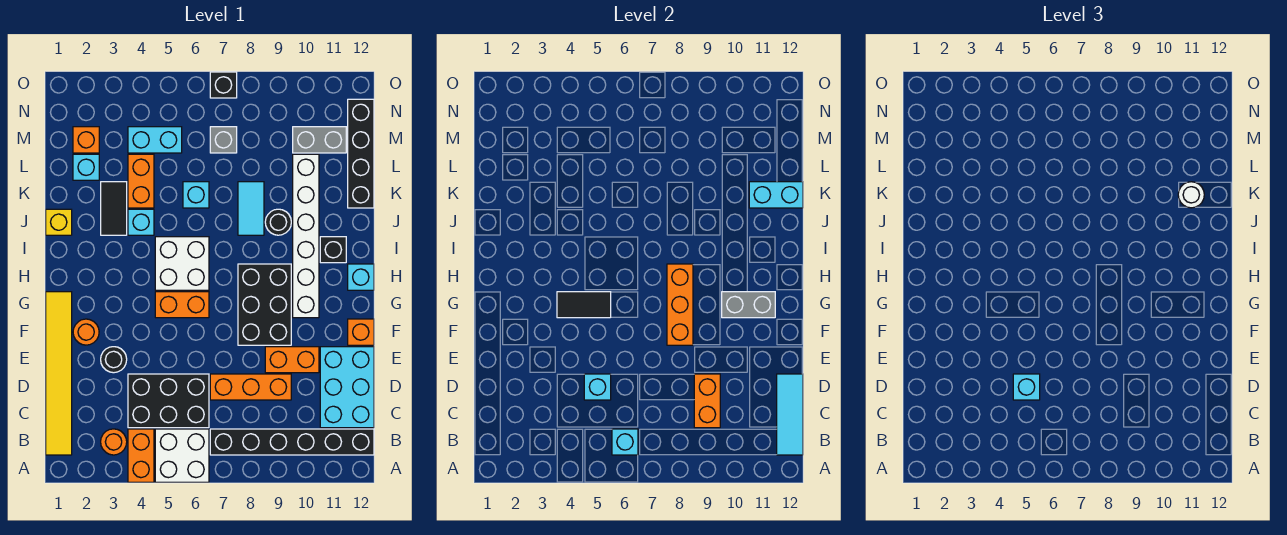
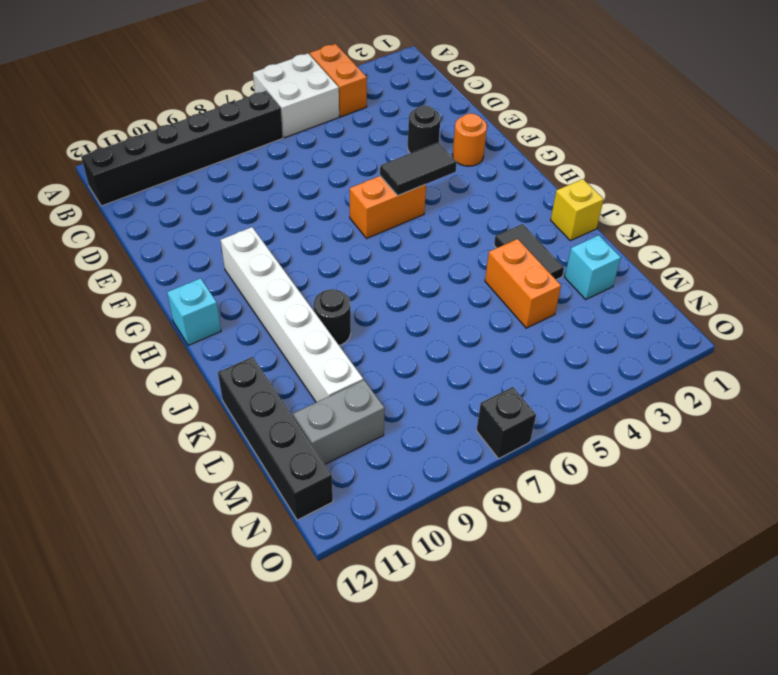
none -> yellow 1x6 tile [46,292,72,455]
none -> orange 1x1 round brick [101,429,127,455]
none -> black 2x3 brick [128,374,209,428]
none -> cyan 2x3 brick [320,347,374,428]

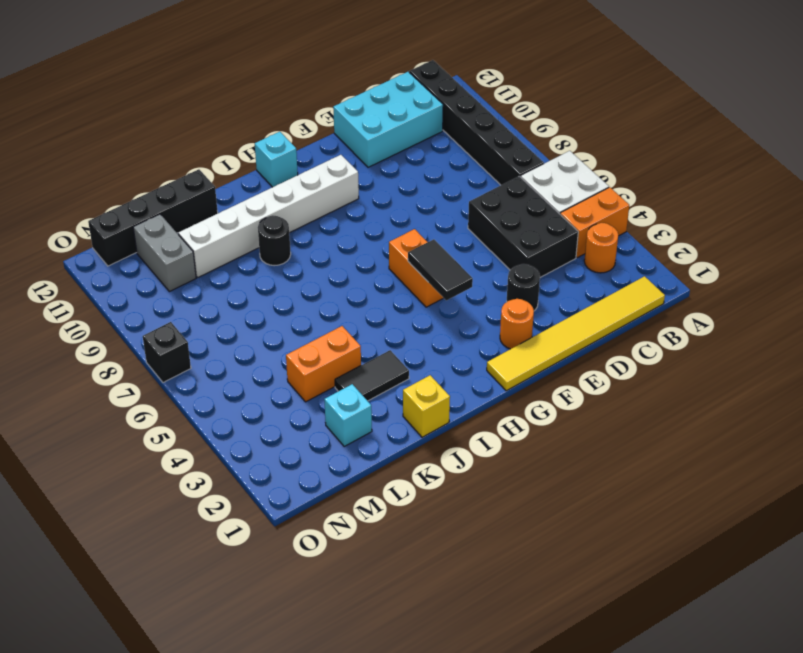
none -> orange 1x3 brick [210,374,291,400]
none -> orange 1x2 brick [265,347,319,373]
none -> black 2x3 brick [238,264,291,345]
none -> orange 1x1 brick [348,319,374,345]

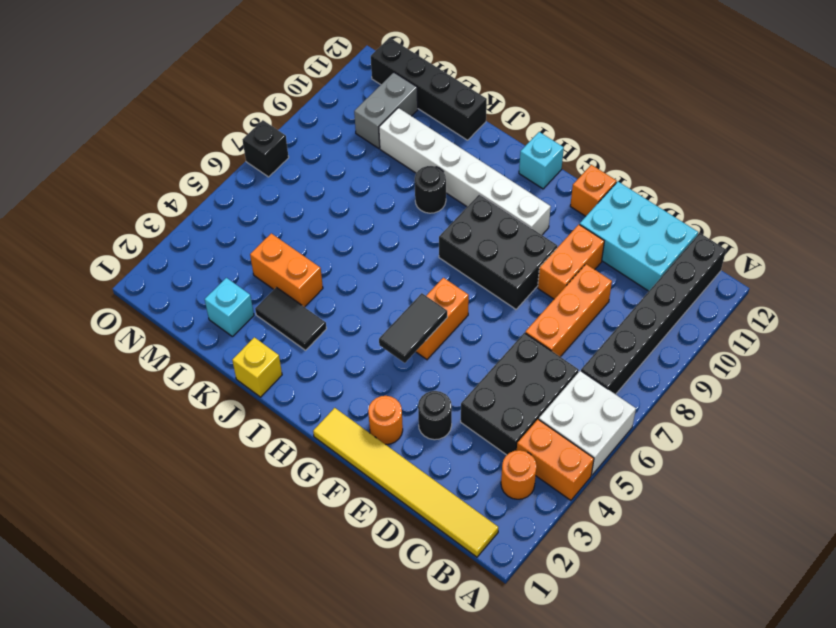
none -> white 2x2 brick [155,237,209,290]
none -> black 1x1 brick [320,237,346,263]
none -> cyan 1x1 brick [128,209,154,235]
none -> cyan 1x2 tile [238,182,264,235]

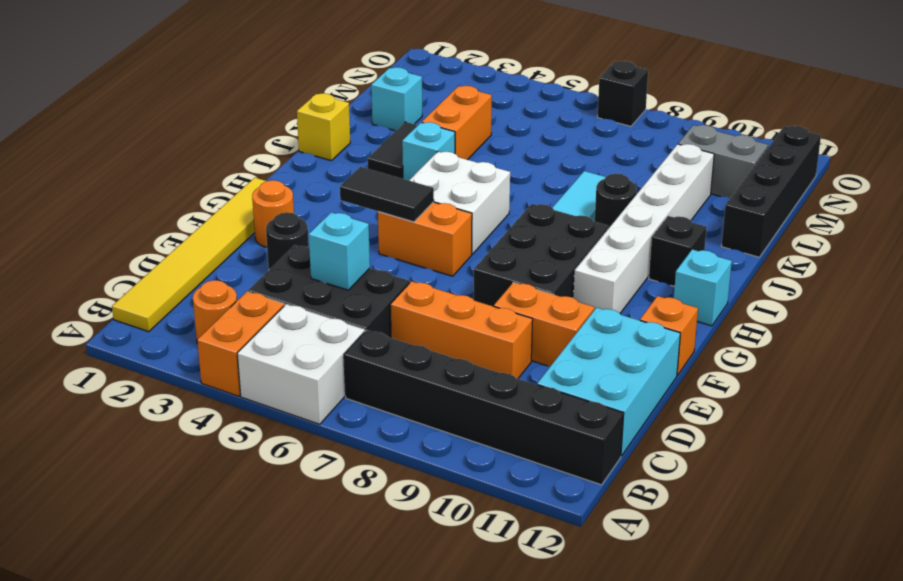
none -> cyan 1x1 brick [183,182,209,208]
none -> orange 1x1 brick [73,127,99,153]
none -> cyan 1x2 brick [128,127,182,153]
none -> grey 1x1 brick [210,127,237,153]

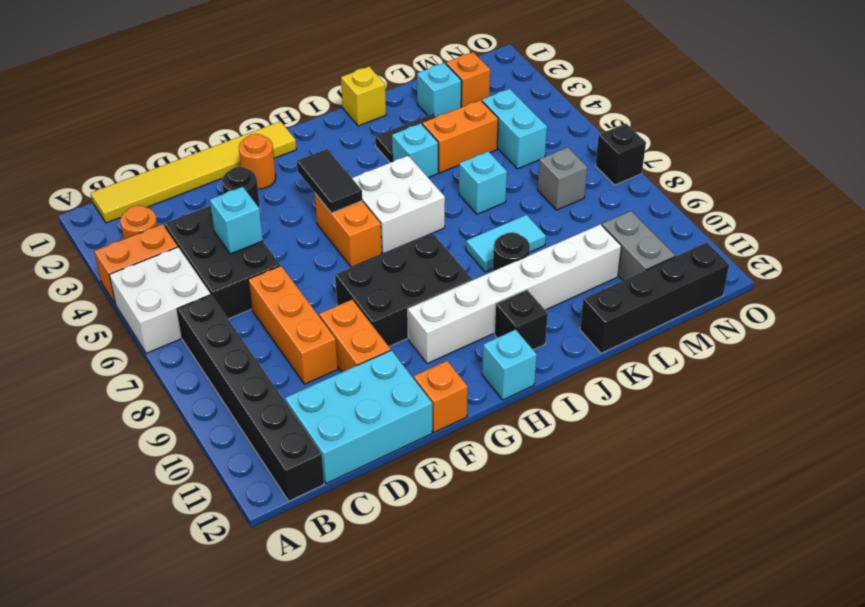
none -> cyan 1x1 brick [612,429,638,455]
none -> cyan 1x3 tile [777,374,803,455]
none -> orange 1x2 brick [694,374,720,428]
none -> orange 1x3 brick [667,264,693,345]

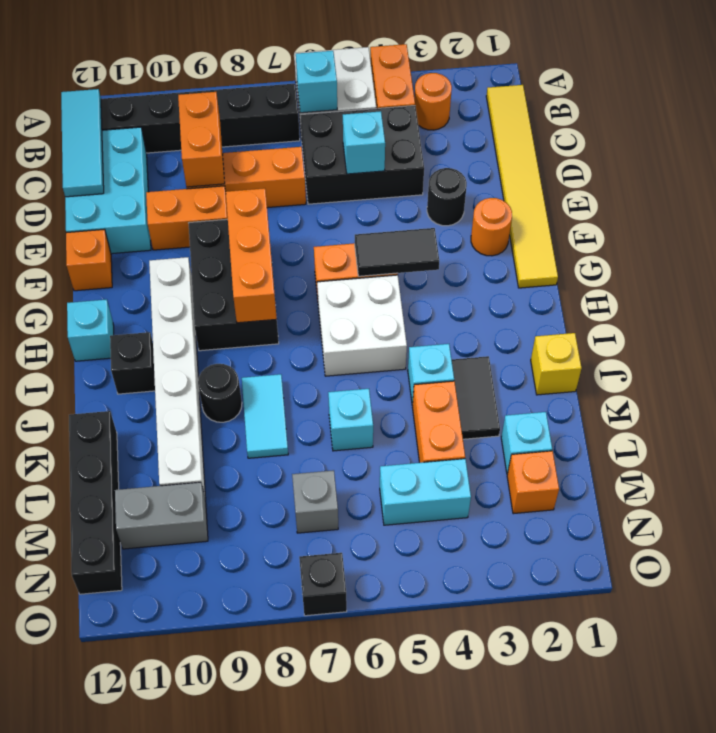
none -> grey 1x2 brick [722,292,775,318]
none -> cyan 1x2 brick [749,182,803,208]
none -> cyan 1x1 brick [1013,374,1040,400]
none -> white 1x1 round brick [1178,182,1204,208]

